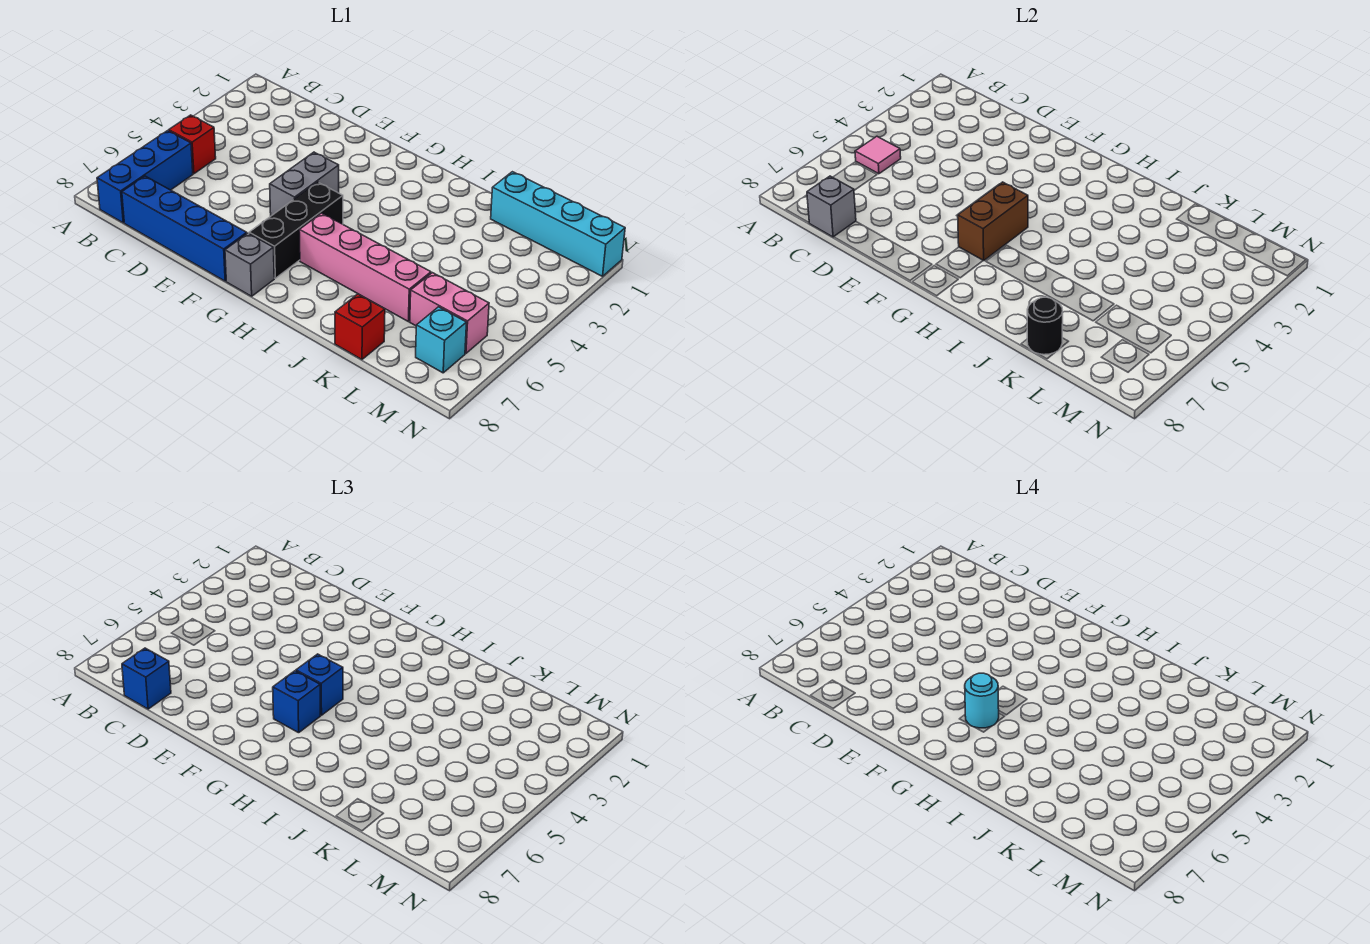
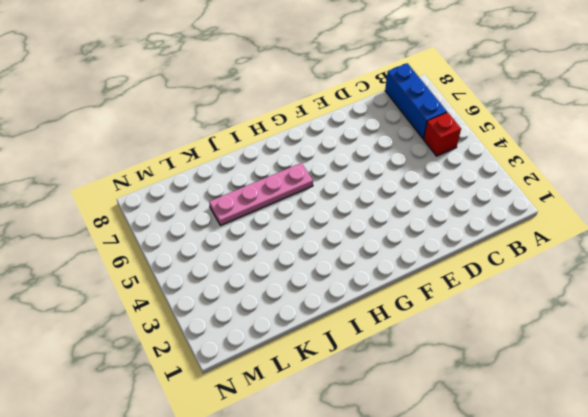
pink 1x4 plate [209,163,313,225] -> pink 1x4 brick [299,213,431,321]
none -> blue 1x4 brick [122,176,247,281]
none -> grey 1x2 brick [270,152,339,216]
none -> black 1x3 brick [249,182,343,278]

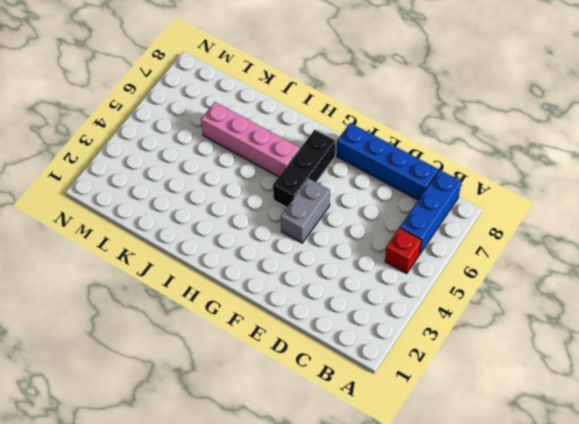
none -> grey 1x1 brick [225,233,274,296]
none -> cyan 1x4 brick [491,172,625,276]
none -> red 1x1 brick [335,294,385,359]

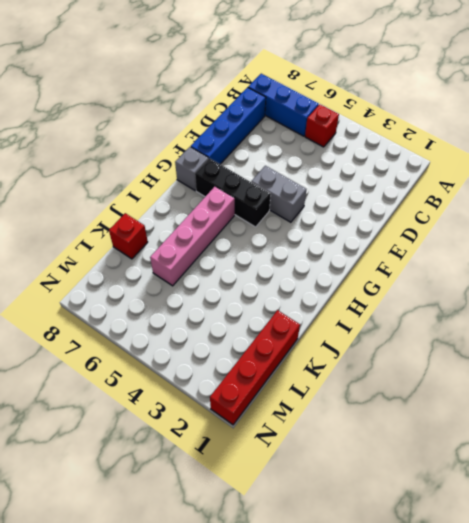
red 1x4 brick [210,310,300,425] -> cyan 1x4 brick [491,172,625,276]
none -> pink 1x2 brick [410,273,489,353]
none -> cyan 1x1 brick [416,307,467,373]
none -> pink 1x1 tile [855,136,901,174]

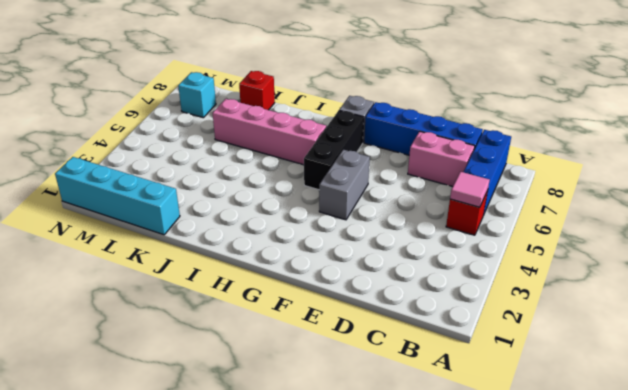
pink 1x2 brick [408,131,475,187] -> pink 1x2 brick moved to [410,273,489,353]
none -> grey 1x1 brick [807,176,856,237]
none -> brown 1x2 brick [958,182,1028,261]
none -> black 1x1 round brick [1027,297,1063,355]

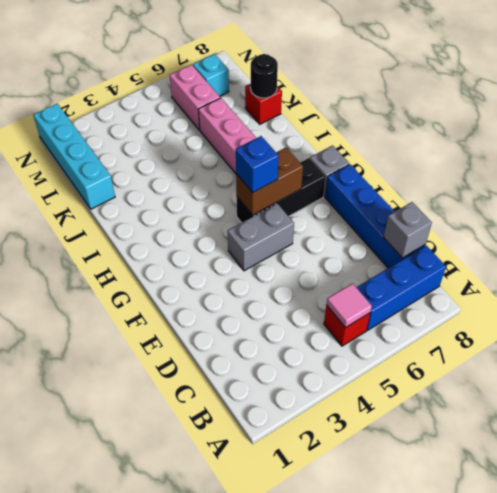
none -> blue 1x1 brick [122,648,171,709]
none -> blue 1x1 brick [273,671,320,733]
none -> cyan 1x1 round brick [965,673,999,728]

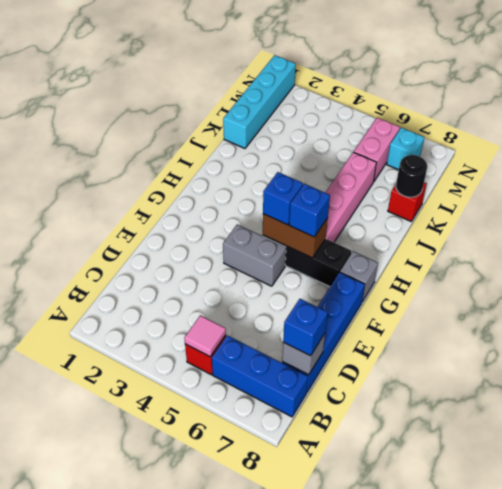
none -> cyan 1x1 round brick [965,673,999,728]

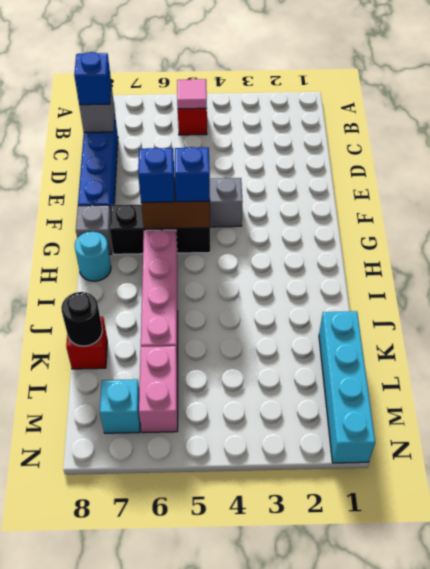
cyan 1x1 round brick [75,232,111,281] -> cyan 1x1 round brick moved to [965,673,999,728]
none -> blue 1x3 brick [97,131,193,223]

